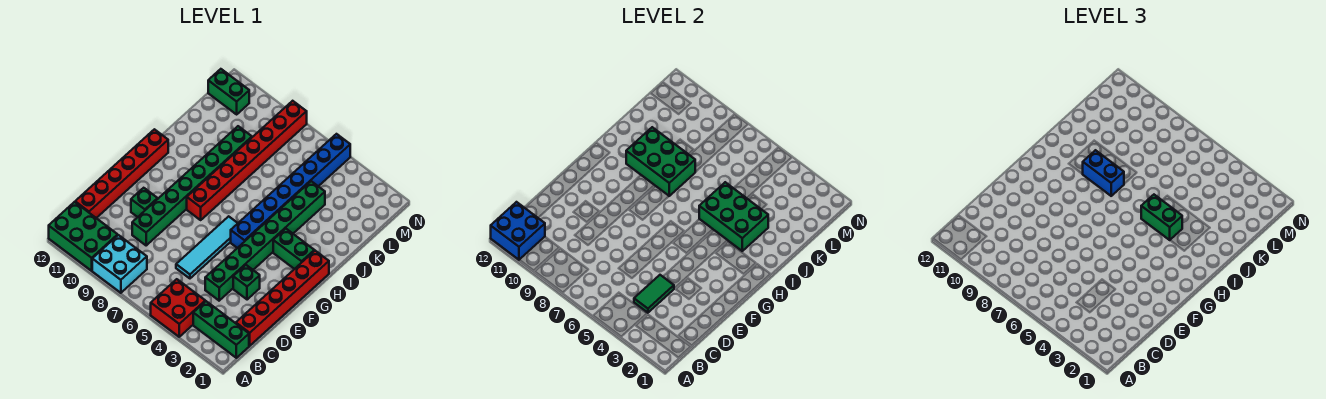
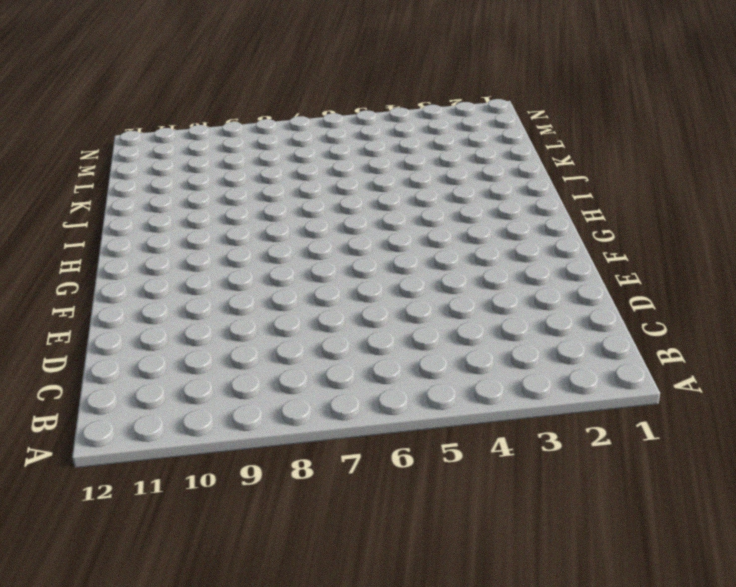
none -> red 2x2 brick [151,279,205,337]
none -> cyan 2x2 brick [92,235,147,293]
none -> green 2x3 brick [49,202,118,271]

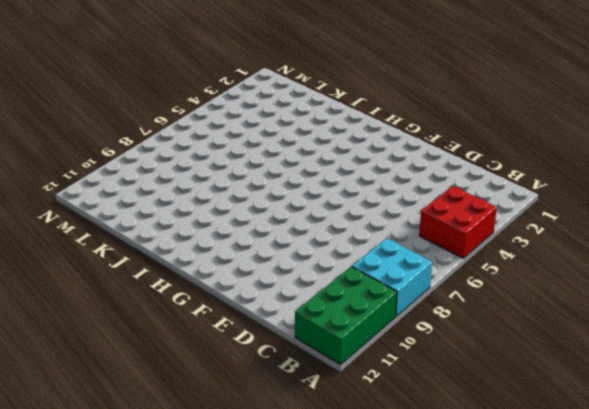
none -> green 1x3 brick [193,301,249,358]
none -> red 1x6 brick [236,251,329,346]
none -> red 1x6 brick [75,129,168,218]

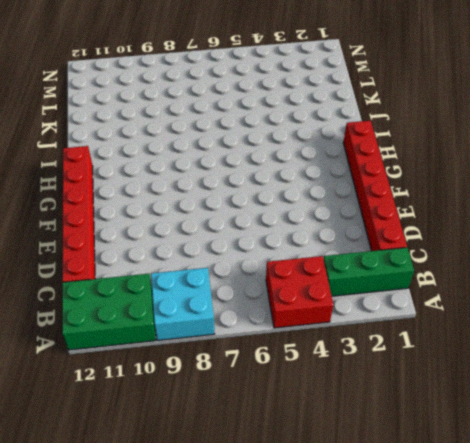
none -> green 1x8 brick [205,181,325,301]
none -> cyan 1x4 tile [176,216,238,278]
none -> green 1x8 brick [132,126,252,245]

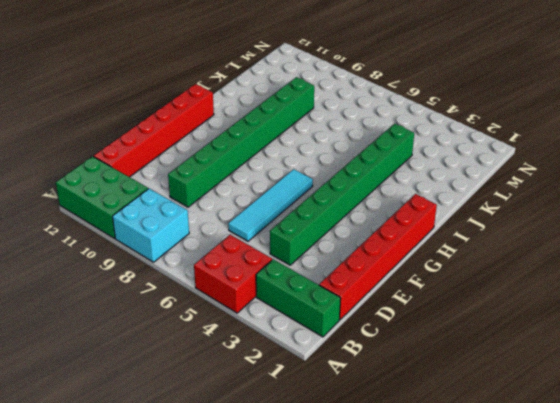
none -> green 1x1 brick [233,265,260,300]
none -> green 1x1 brick [131,188,158,217]
none -> blue 1x8 brick [231,134,350,248]

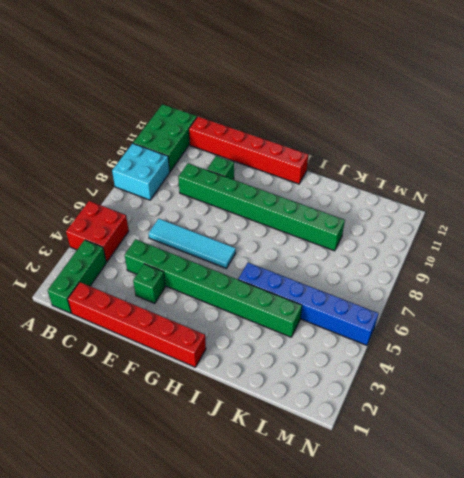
blue 1x6 brick [238,263,379,345] -> blue 1x8 brick [231,134,350,248]
none -> red 1x8 brick [187,101,307,220]
none -> green 1x2 brick [273,229,314,269]
none -> green 1x2 brick [208,69,249,114]

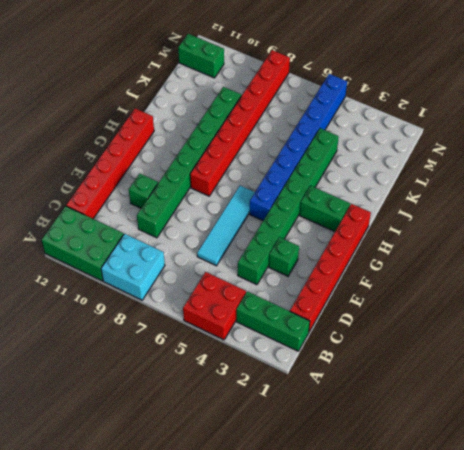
none -> blue 2x2 brick [491,202,545,260]
none -> green 1x2 tile [634,275,674,313]
none -> green 2x3 brick [699,182,768,251]

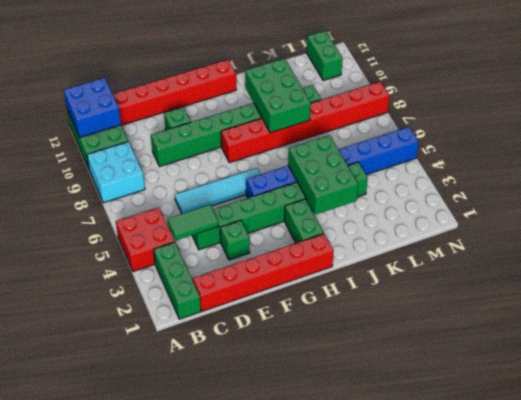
none -> green 1x2 brick [1141,195,1182,240]
none -> blue 1x2 brick [1083,150,1124,196]

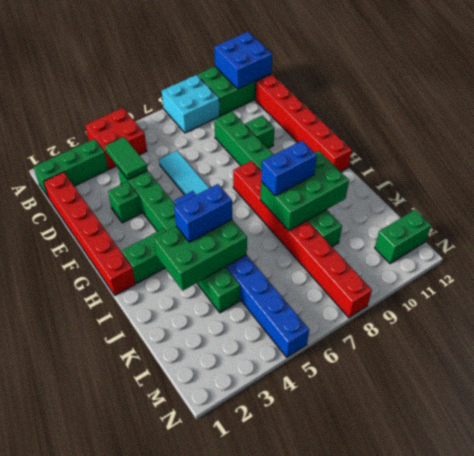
blue 1x2 brick [174,184,232,242] -> green 1x2 brick [1141,195,1182,240]

